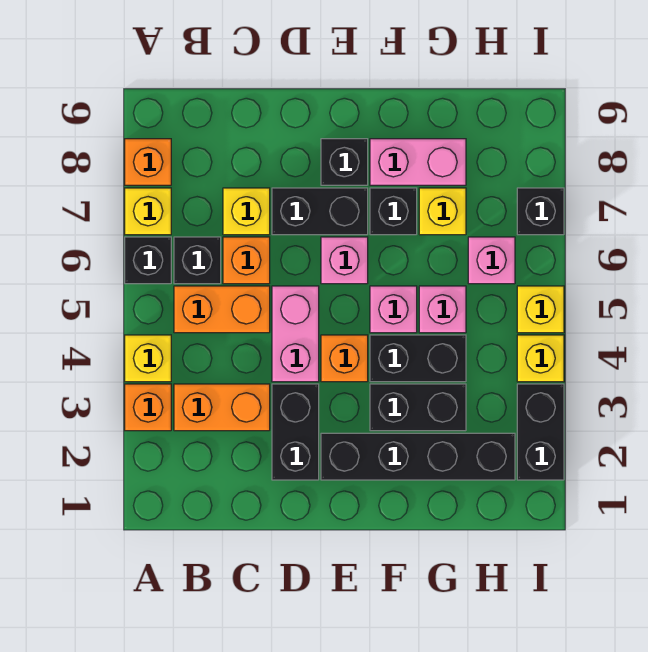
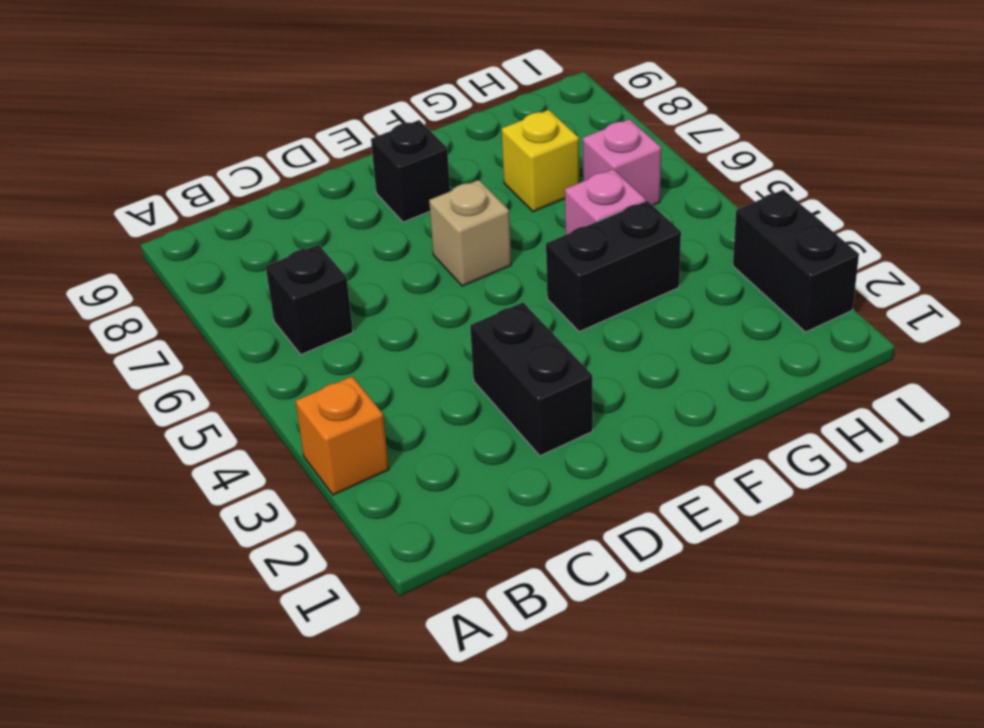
tan 1x1 brick [429,180,511,286] -> pink 1x1 brick [321,237,368,284]
none -> yellow 1x1 brick [125,335,171,382]
none -> black 1x1 brick [125,237,171,284]
none -> yellow 1x1 brick [125,188,171,235]

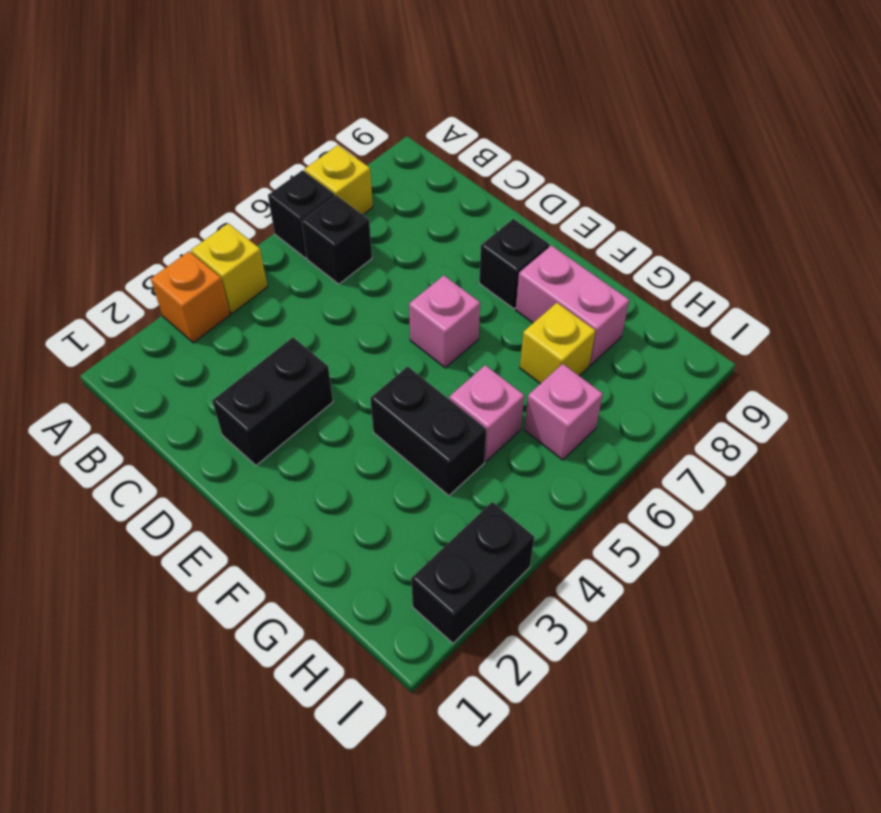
none -> orange 1x1 brick [125,139,171,185]
none -> orange 1x2 brick [174,384,270,431]
none -> orange 1x2 brick [174,286,270,333]

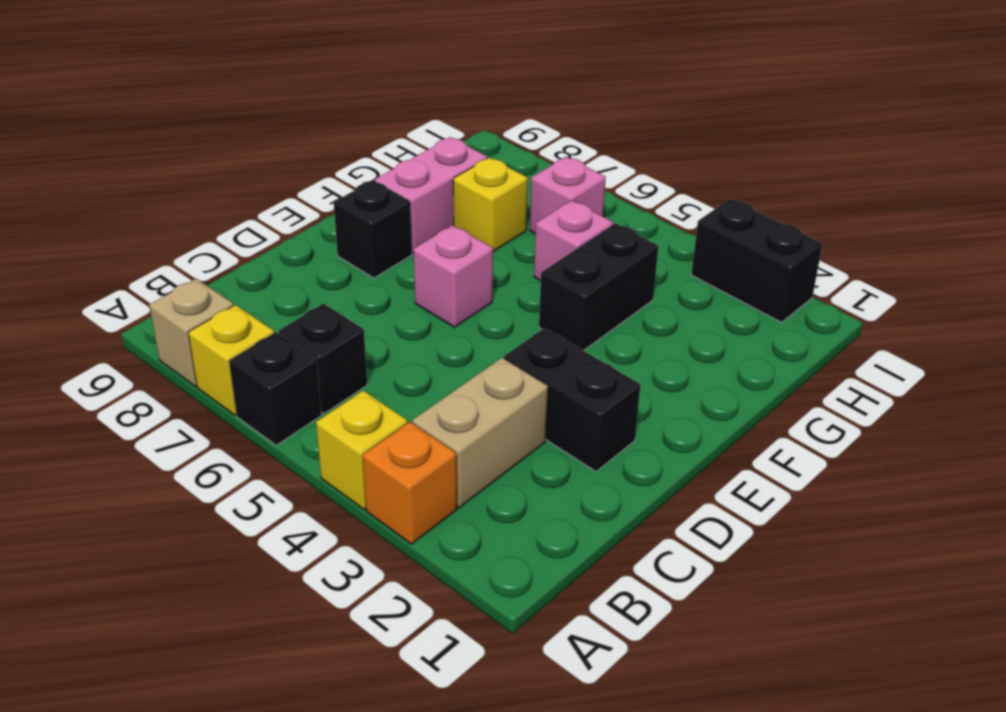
tan 1x1 brick [149,279,234,386] -> orange 1x1 brick [125,139,171,185]
tan 1x2 brick [412,358,548,508] -> orange 1x2 brick [174,384,270,431]
none -> orange 1x2 brick [174,286,270,333]
none -> orange 1x1 brick [223,237,270,284]
none -> yellow 1x1 brick [223,188,270,235]

